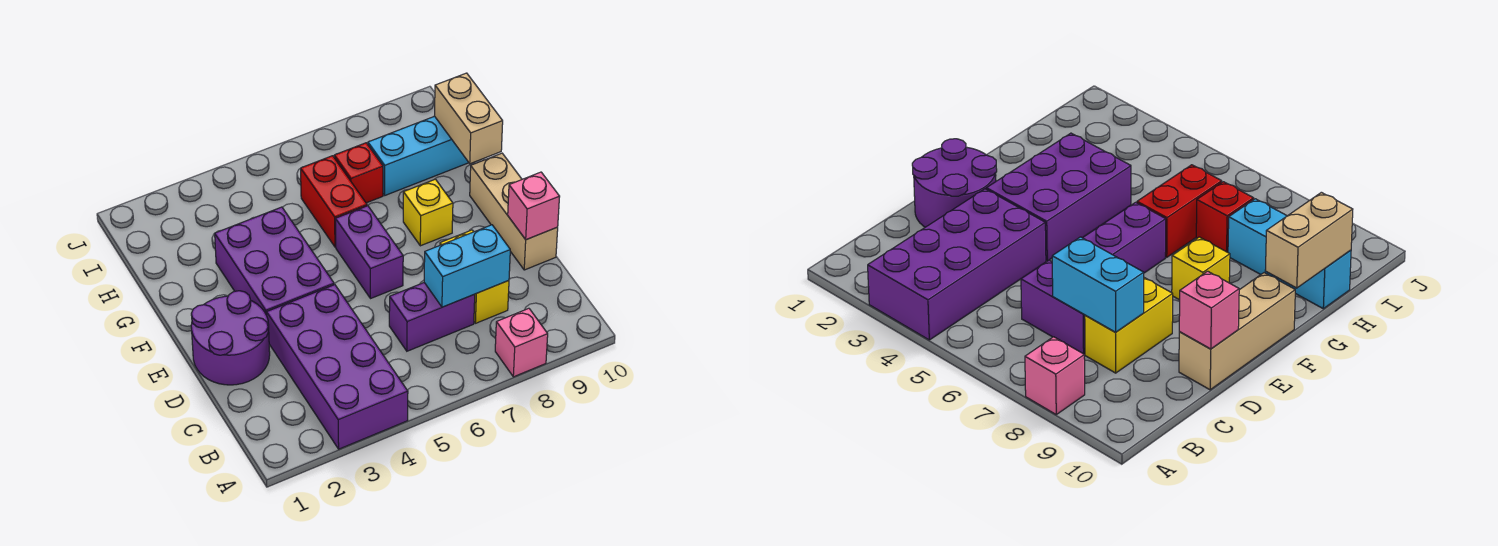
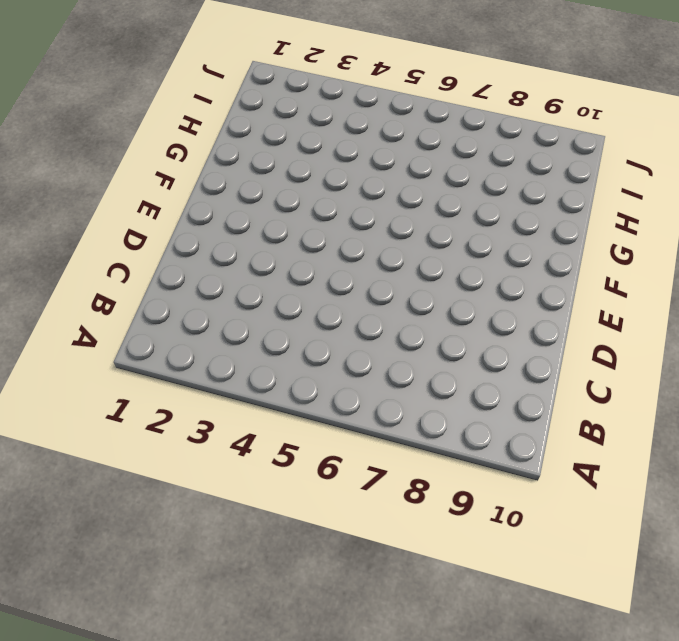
none -> purple 2x4 brick [267,285,408,449]
none -> pink 1x1 brick [495,308,548,377]
none -> purple 1x2 brick [389,283,475,351]

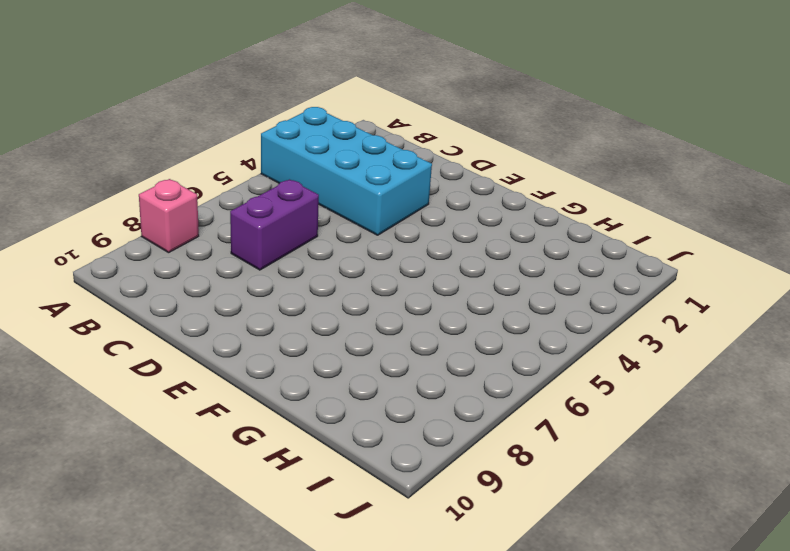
cyan 2x4 brick [261,107,432,235] -> purple 2x4 brick [267,285,408,449]
none -> yellow 1x2 brick [440,230,509,323]
none -> purple 2x2 round brick [191,291,270,385]
none -> tan 1x3 brick [470,153,558,270]

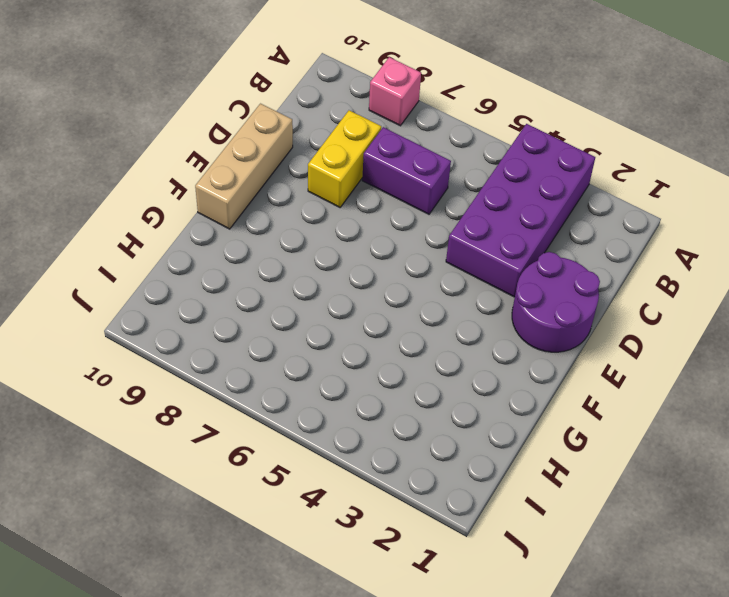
none -> purple 2x3 brick [215,207,334,315]
none -> purple 1x2 brick [335,206,403,299]
none -> yellow 1x1 brick [403,179,453,246]

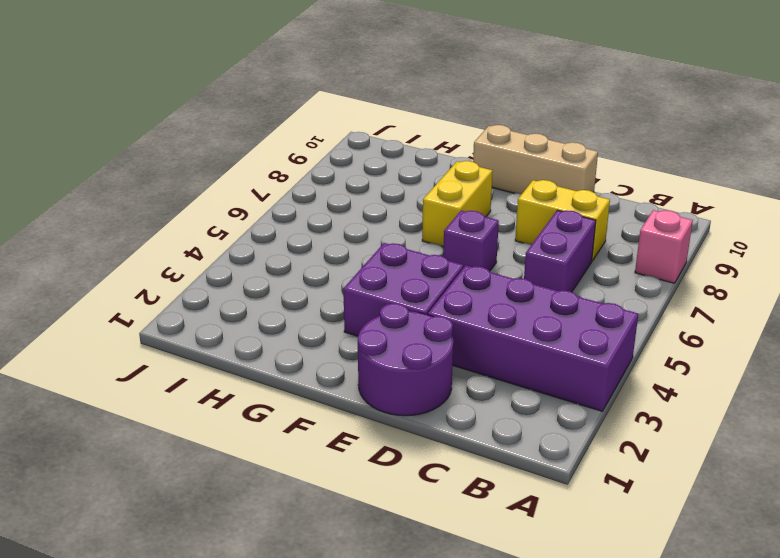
purple 2x2 brick [343,243,464,336] -> purple 2x3 brick [215,207,334,315]
purple 1x1 brick [443,211,499,271] -> purple 1x2 brick [335,206,403,299]
yellow 1x2 brick [422,161,493,247] -> yellow 1x1 brick [403,179,453,246]
none -> red 1x2 brick [301,156,367,247]
none -> red 1x1 brick [334,143,383,203]
none -> cyan 1x3 brick [368,116,469,195]

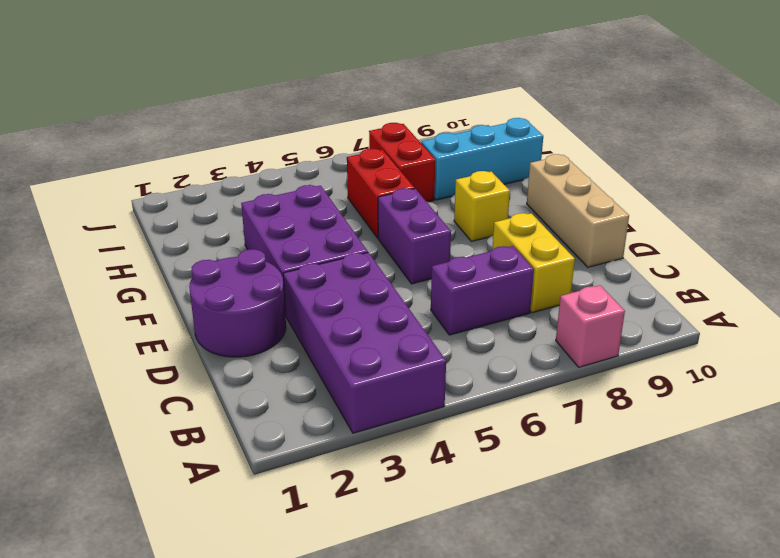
red 1x2 brick [369,123,435,202] -> red 1x1 brick [334,143,383,203]
none -> cyan 1x2 brick [424,225,510,307]
none -> pink 1x1 brick [508,172,560,240]
none -> tan 1x2 brick [435,73,503,164]

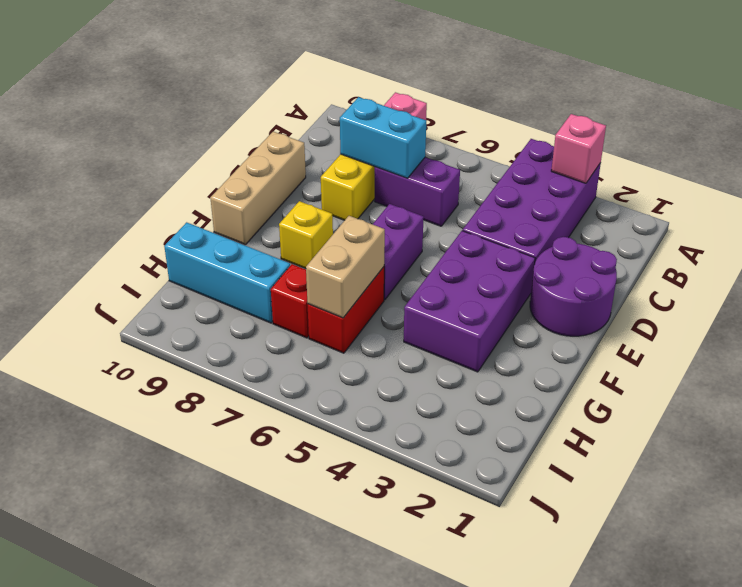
pink 1x1 brick [551,114,606,183] -> pink 1x1 brick moved to [508,172,560,240]
tan 1x2 brick [306,216,385,318] -> tan 1x2 brick moved to [435,73,503,164]

